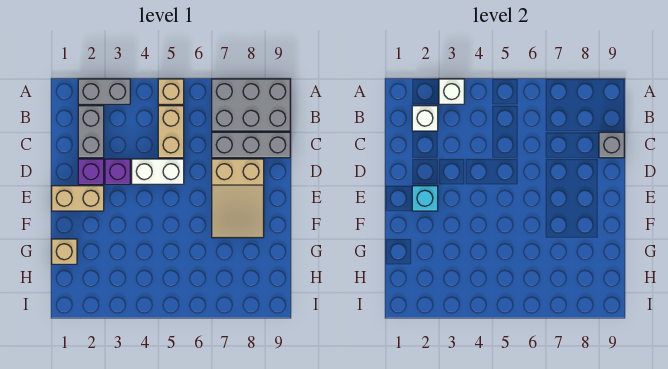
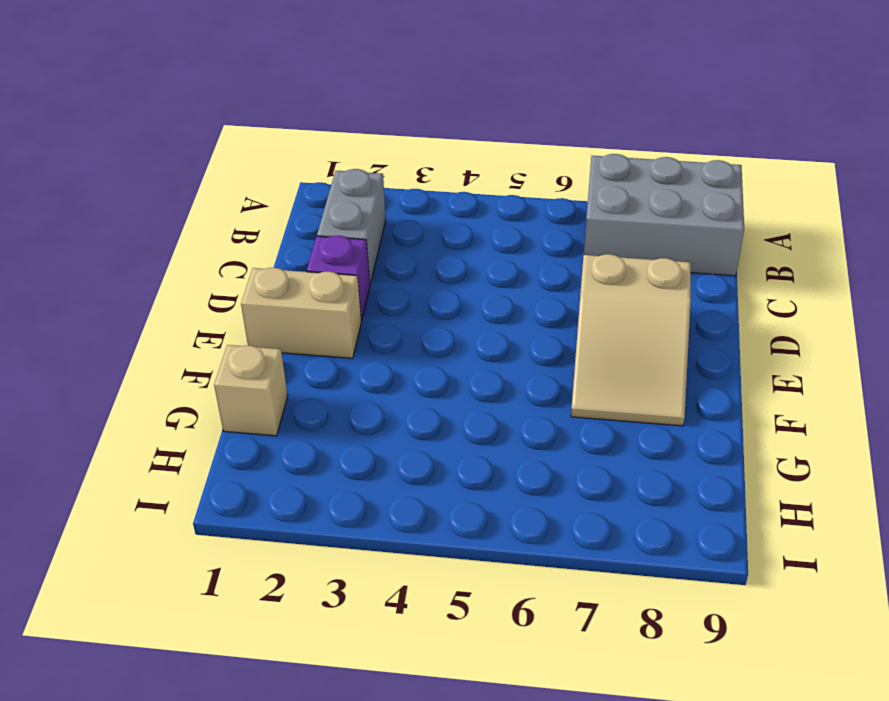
none -> grey 1x2 brick [78,79,130,104]
none -> tan 1x1 brick [158,79,184,104]
none -> tan 1x2 brick [158,106,184,158]

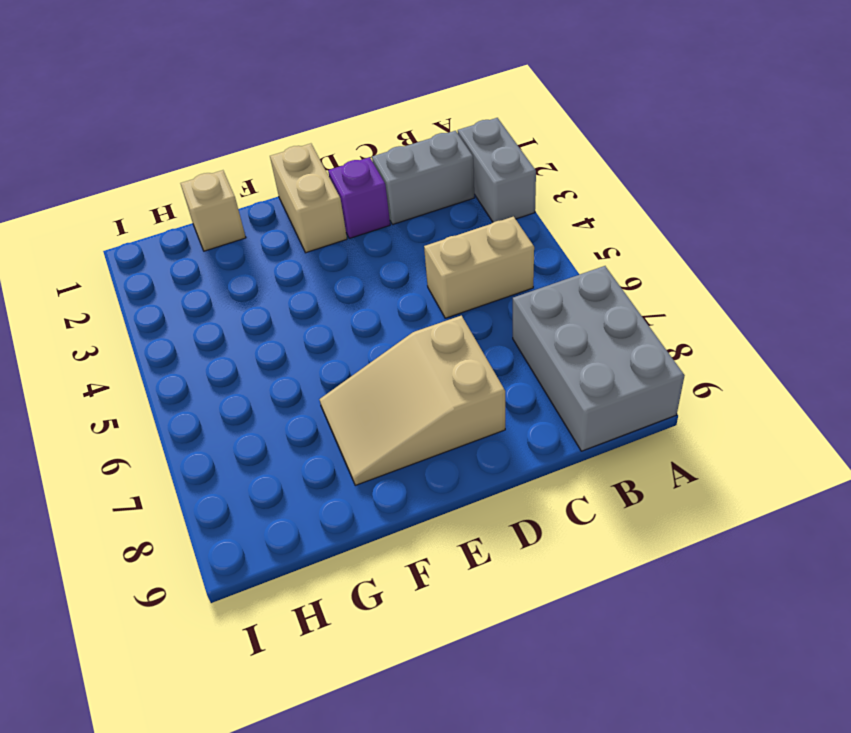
none -> tan 1x1 brick [158,79,184,104]
none -> grey 1x3 brick [212,132,290,158]
none -> purple 1x1 brick [105,159,130,184]

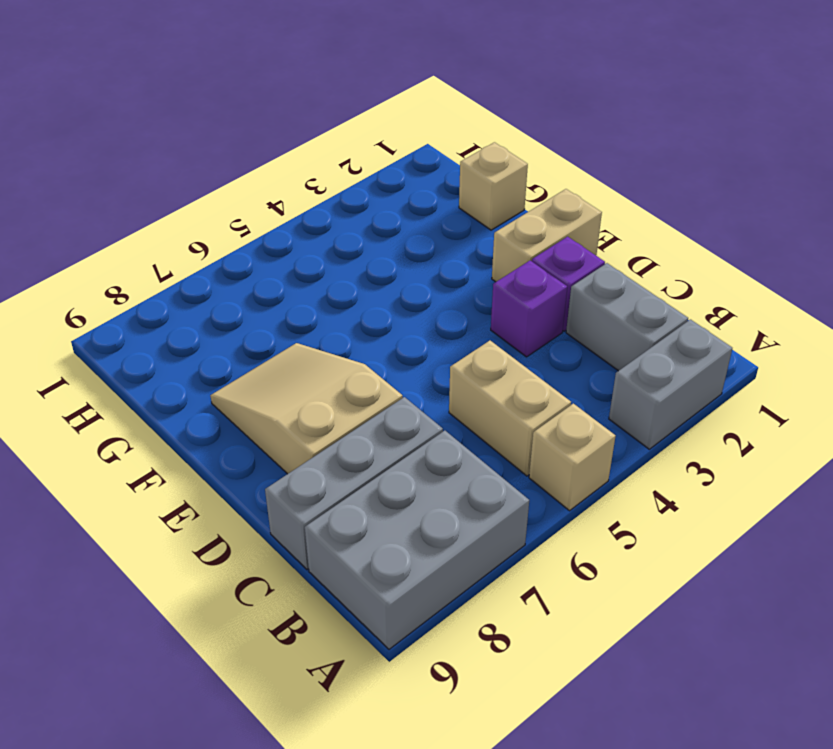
none -> white 1x2 brick [132,159,184,184]
none -> white 1x1 brick [439,79,464,104]
none -> white 1x1 brick [412,106,438,131]

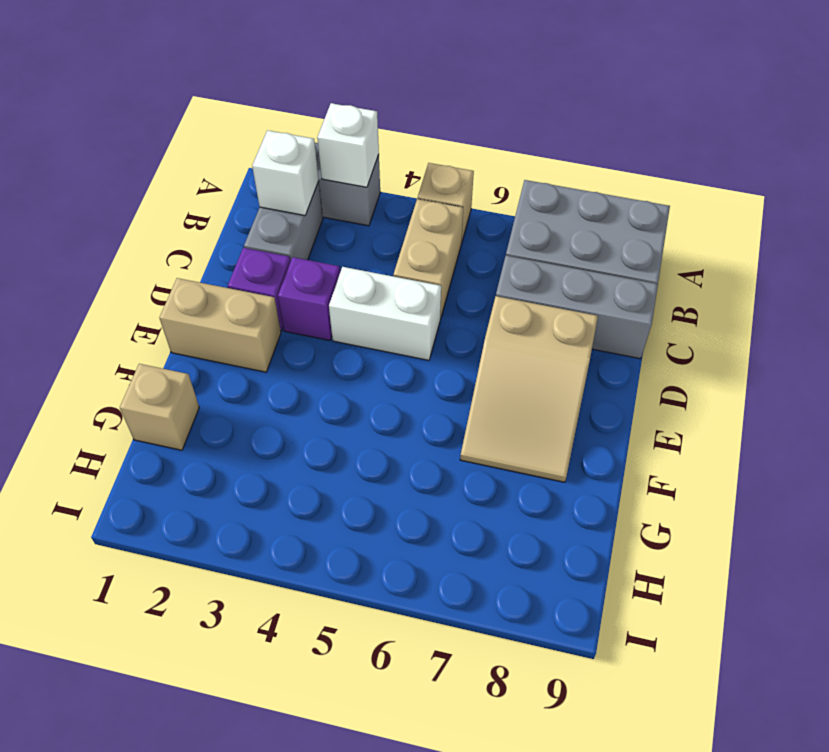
none -> grey 1x1 brick [599,132,624,158]
none -> cyan 1x1 brick [412,186,438,211]

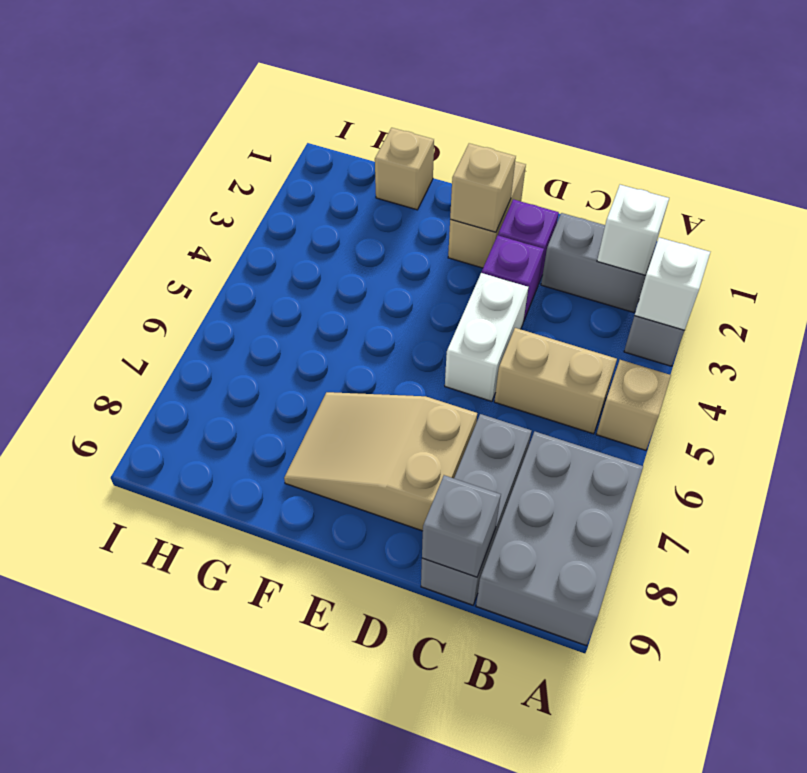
tan 1x1 brick [450,143,516,232] -> cyan 1x1 brick [412,186,438,211]

